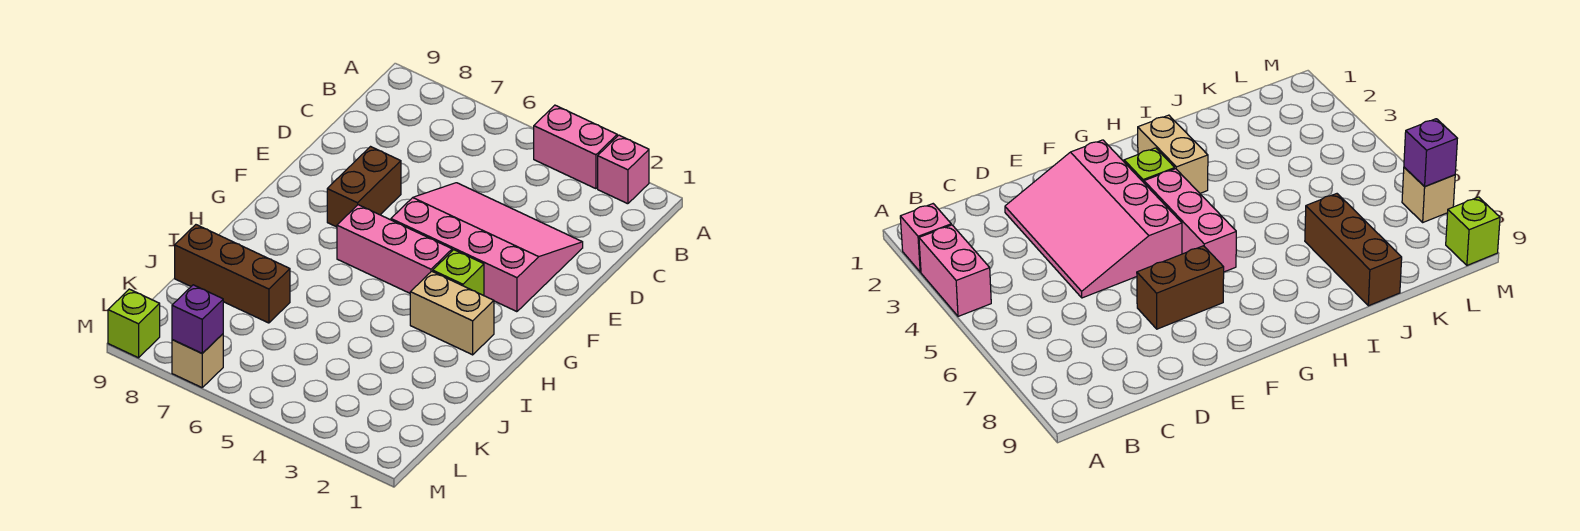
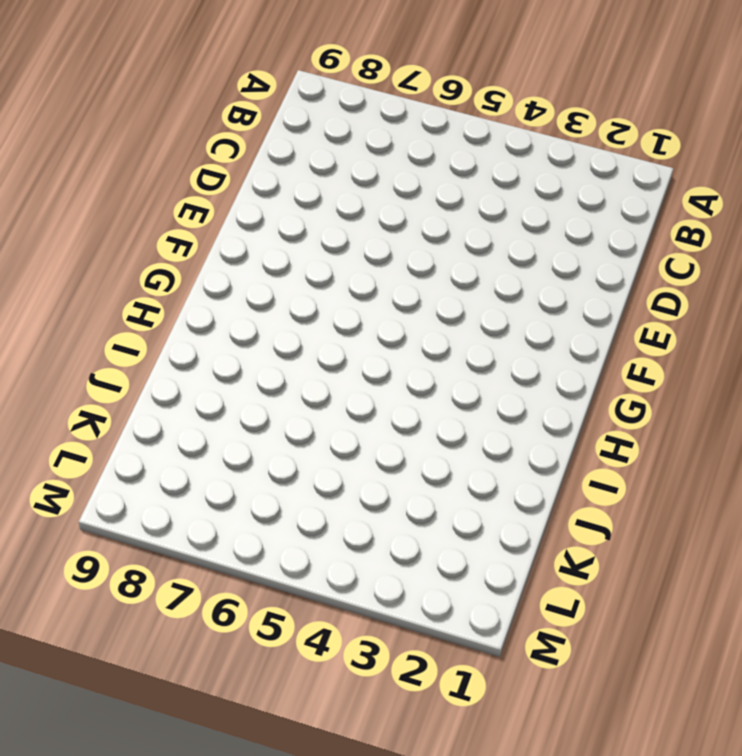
none -> pink 1x1 brick [598,135,649,204]
none -> pink 1x2 brick [534,105,617,189]

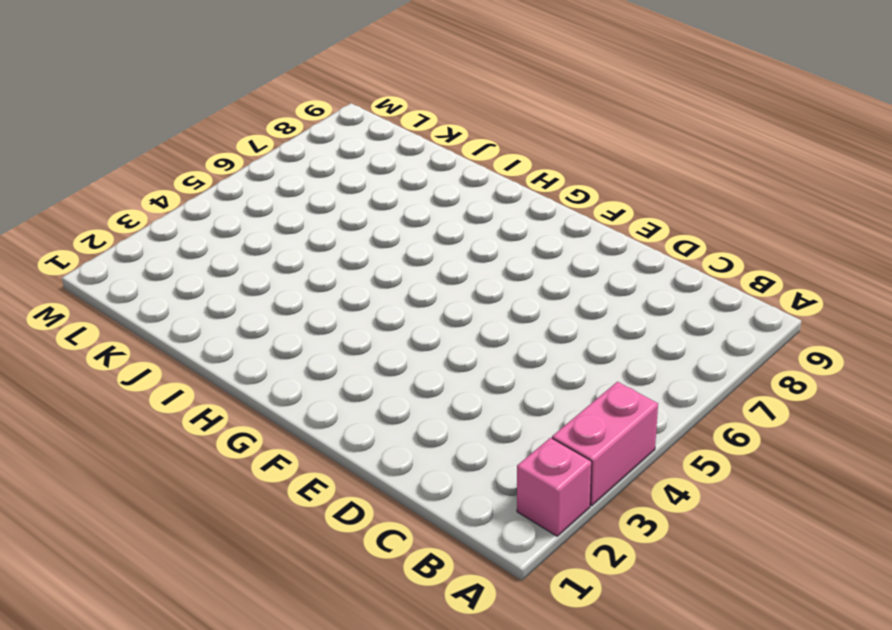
none -> pink 3x4 slope [391,183,583,312]
none -> brown 1x2 brick [327,147,401,227]

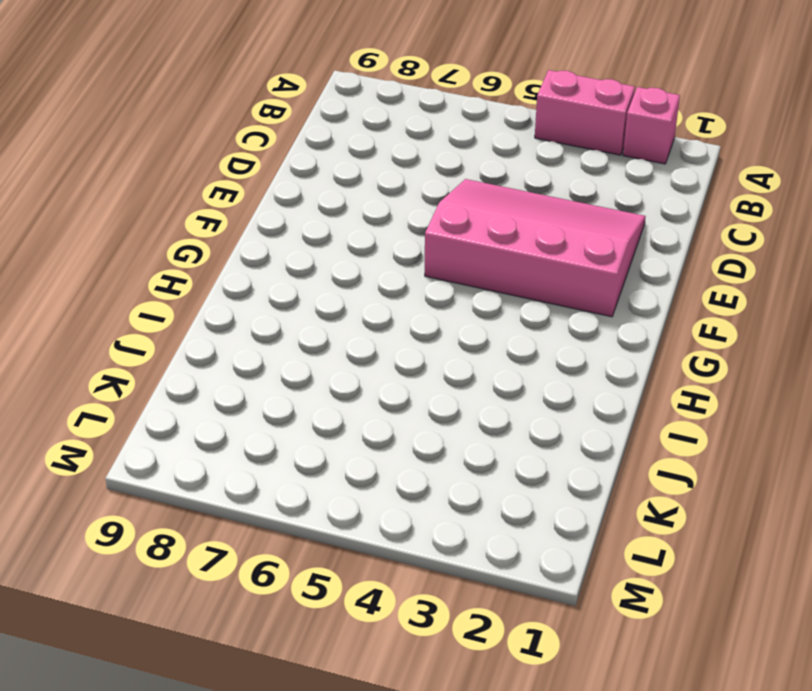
none -> brown 1x2 brick [327,147,401,227]
none -> lime 1x1 brick [433,250,484,296]

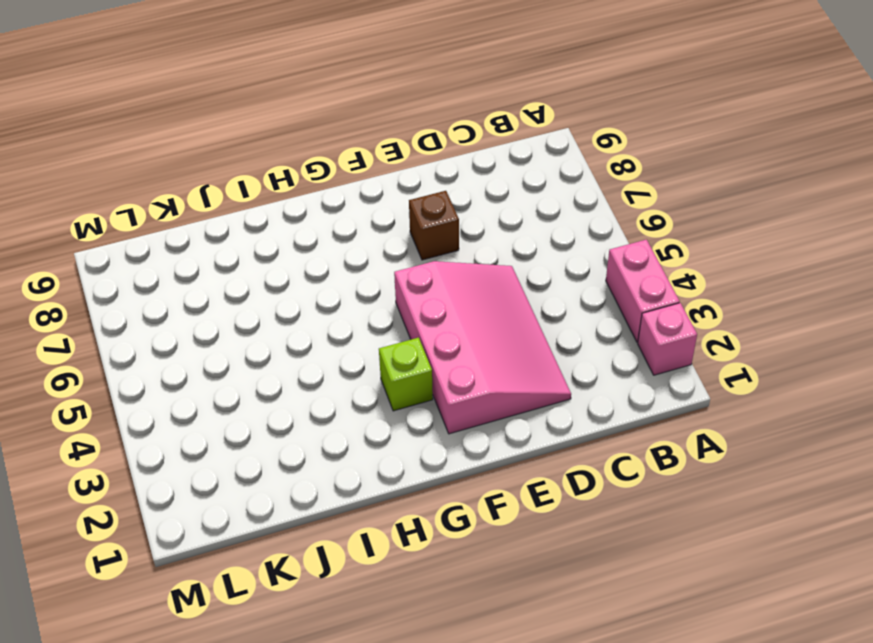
brown 1x1 brick [409,191,459,260] -> brown 1x2 brick [327,147,401,227]
none -> pink 1x3 brick [337,205,452,293]
none -> tan 1x2 brick [410,271,494,355]

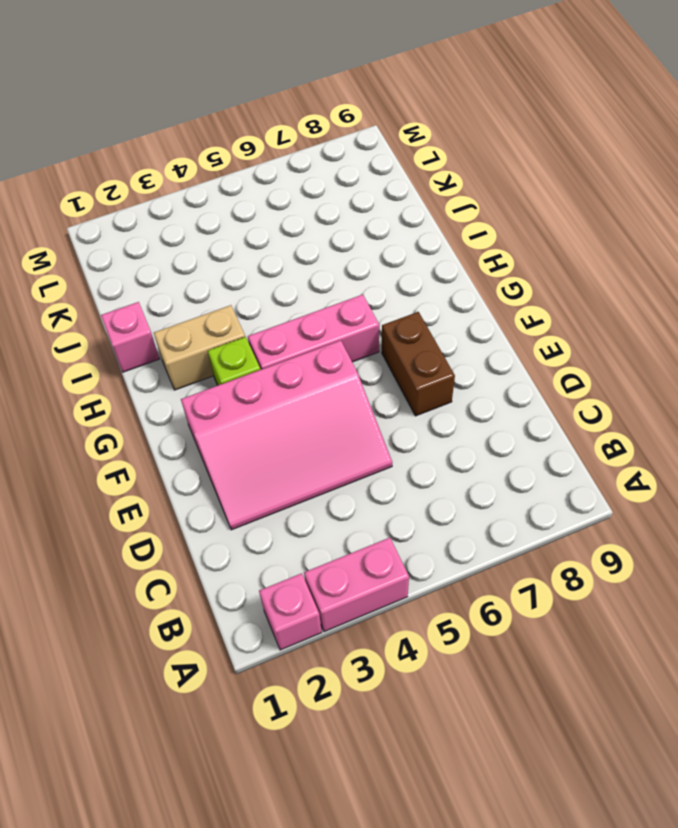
pink 1x1 brick [101,302,159,372] -> none
none -> brown 1x3 brick [175,225,290,323]
none -> tan 1x1 brick [172,334,223,387]

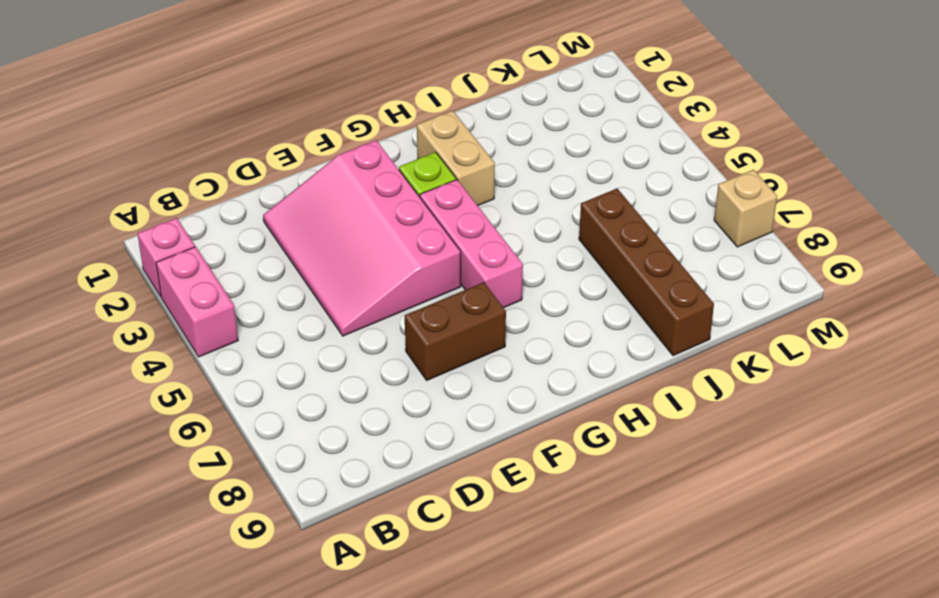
brown 1x4 brick [579,189,714,356] -> brown 1x3 brick [175,225,290,323]
none -> lime 1x1 brick [108,289,160,358]
none -> purple 1x1 brick [172,285,223,353]

